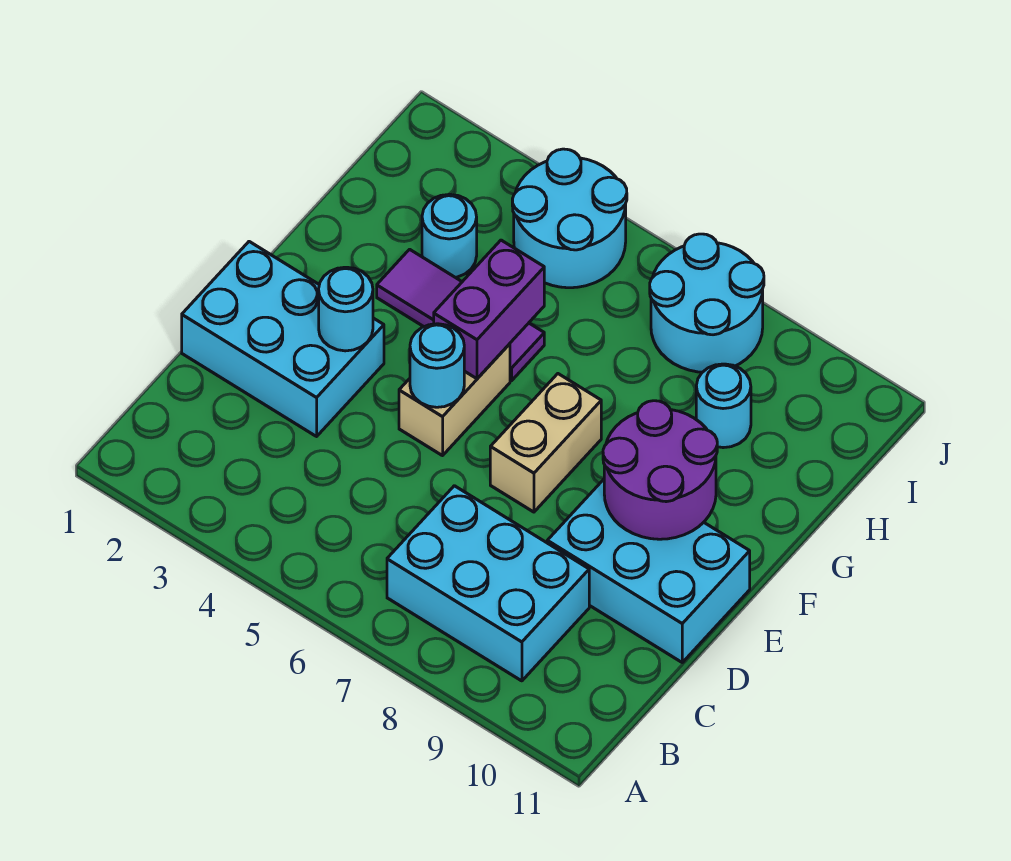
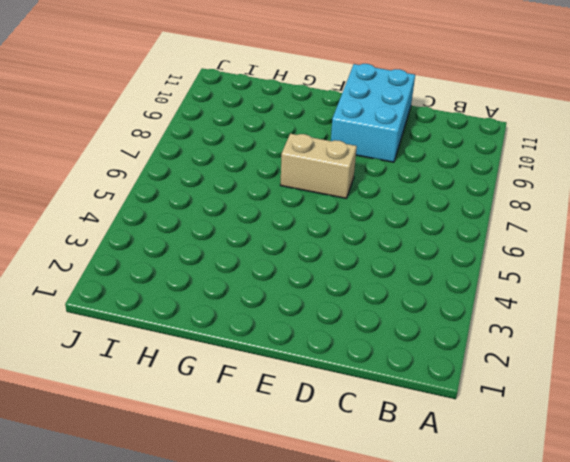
none -> cyan 2x3 brick [387,486,589,681]
none -> cyan 2x3 brick [182,242,384,436]
none -> tan 1x2 brick [399,344,510,456]

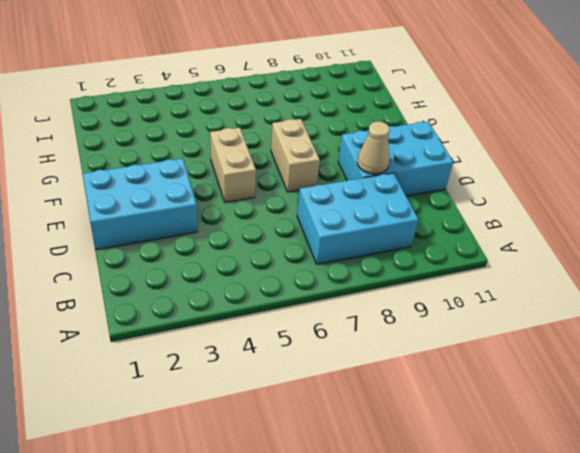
tan 1x1 cone [357,122,390,174] -> none
none -> purple 1x3 tile [377,249,544,381]
none -> cyan 1x1 round brick [422,194,477,277]
none -> cyan 1x1 round brick [696,364,751,448]

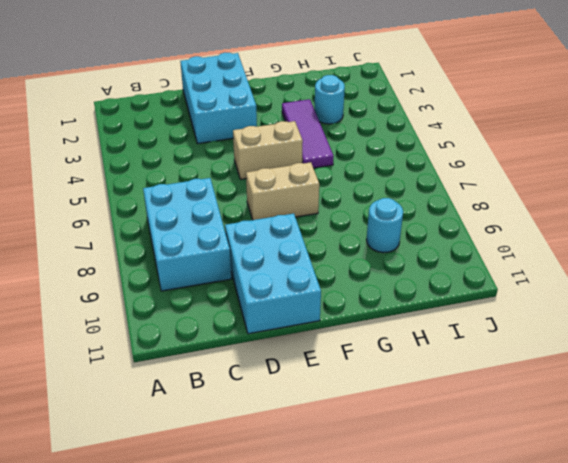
none -> cyan 2x2 round brick [512,149,627,288]
none -> cyan 2x2 round brick [650,234,764,372]
none -> cyan 1x1 round brick [319,267,373,351]

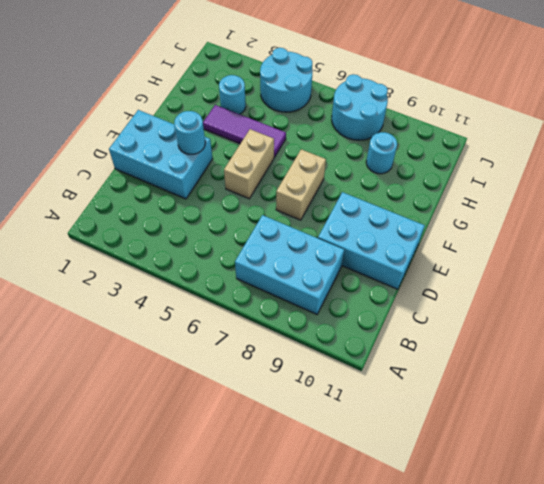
none -> cyan 1x1 round brick [410,324,464,407]
none -> purple 2x2 round brick [603,401,717,539]
none -> purple 1x2 brick [434,240,544,379]

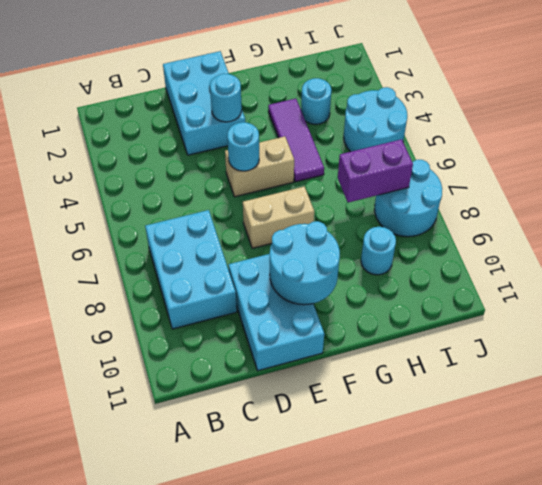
cyan 2x2 round brick [270,221,340,305] -> purple 2x2 round brick [603,401,717,539]
purple 1x2 brick [338,139,413,203] -> purple 1x2 brick moved to [434,240,544,379]

